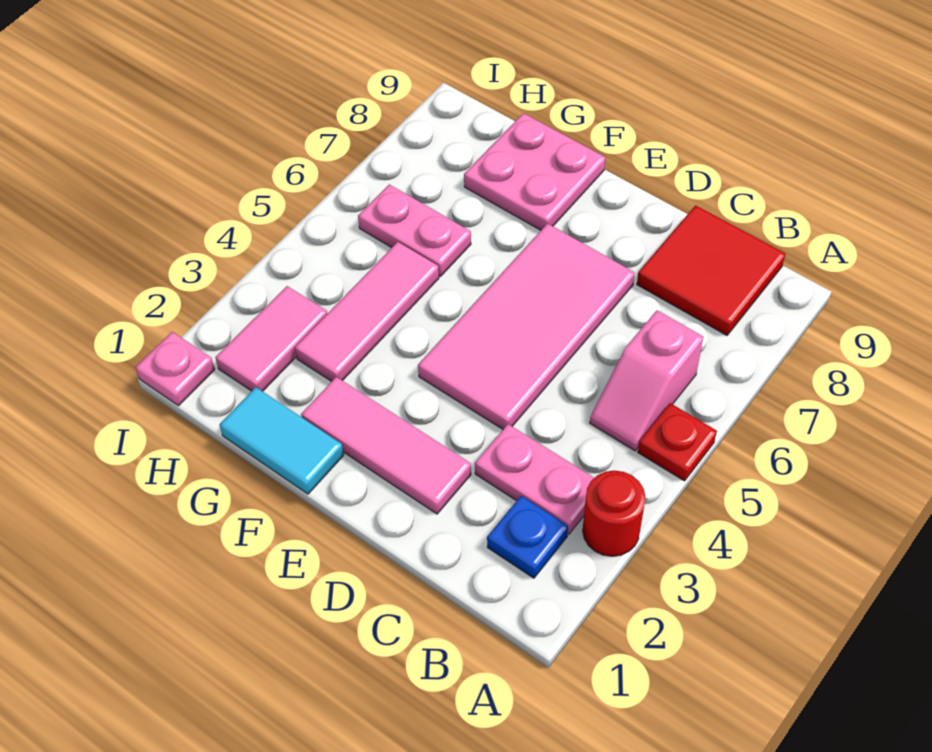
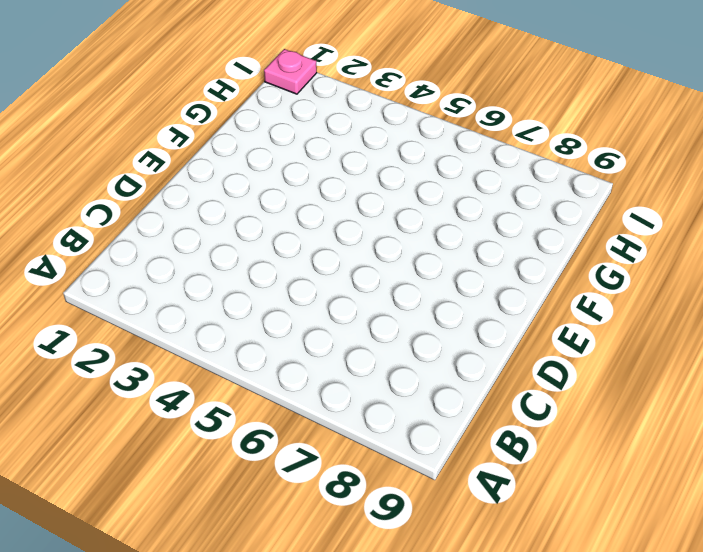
none -> red 1x1 round brick [583,471,645,556]
none -> red 1x1 plate [638,403,717,481]
none -> blue 1x1 plate [487,496,568,578]

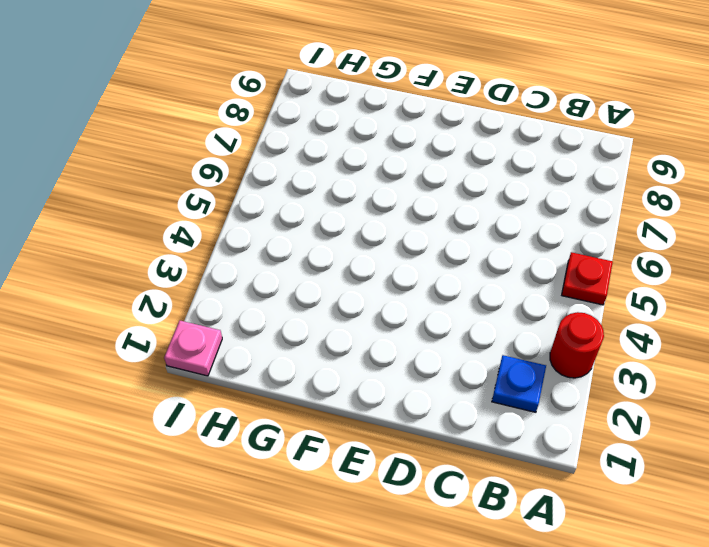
none -> pink 1x2 plate [475,424,594,534]
none -> pink 1x2 slope [590,310,703,451]
none -> red 2x2 tile [637,205,785,335]

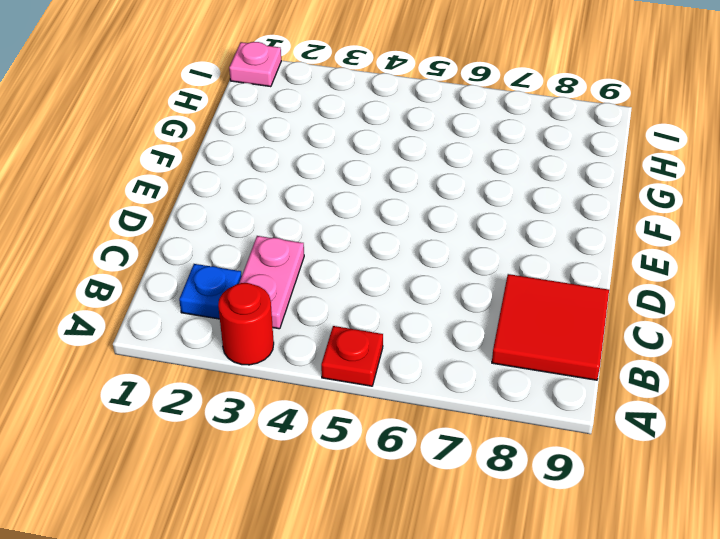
none -> pink 1x2 slope [590,310,703,451]
none -> pink 1x3 tile [301,377,471,514]
none -> pink 2x4 tile [418,224,635,429]

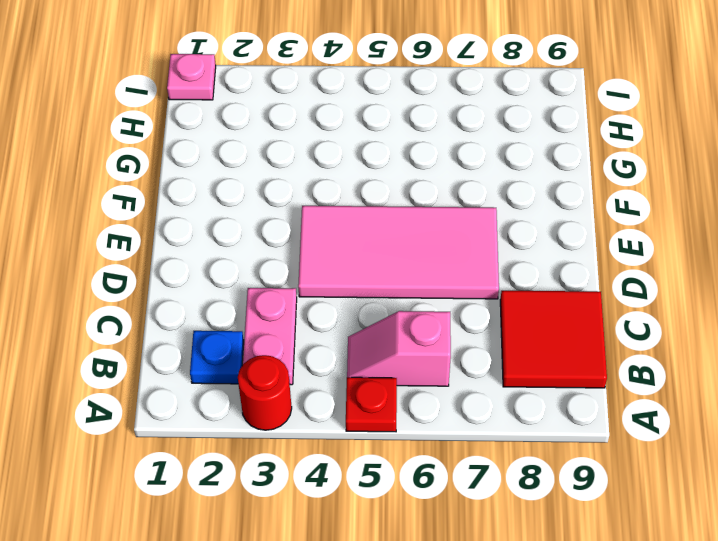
none -> pink 1x3 tile [301,377,471,514]
none -> cyan 1x2 tile [220,387,344,494]
none -> pink 2x2 plate [464,113,605,230]

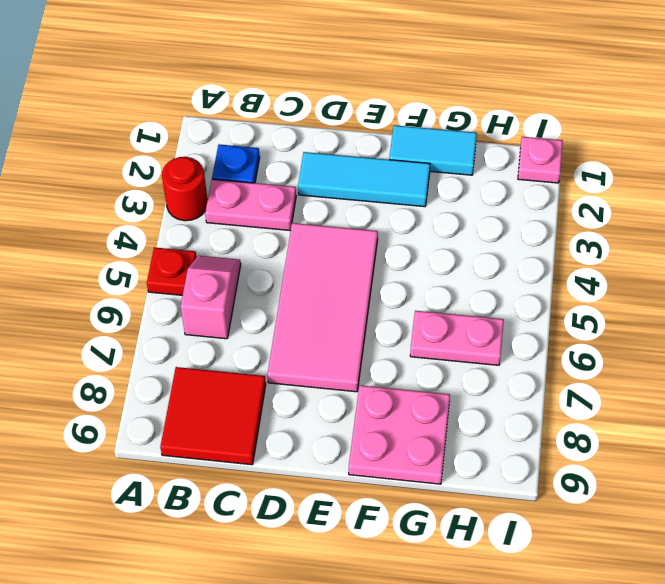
cyan 1x3 tile [298,152,430,207] -> pink 1x3 tile [301,377,471,514]
none -> pink 1x3 tile [295,242,439,381]
none -> pink 1x2 tile [215,286,327,391]

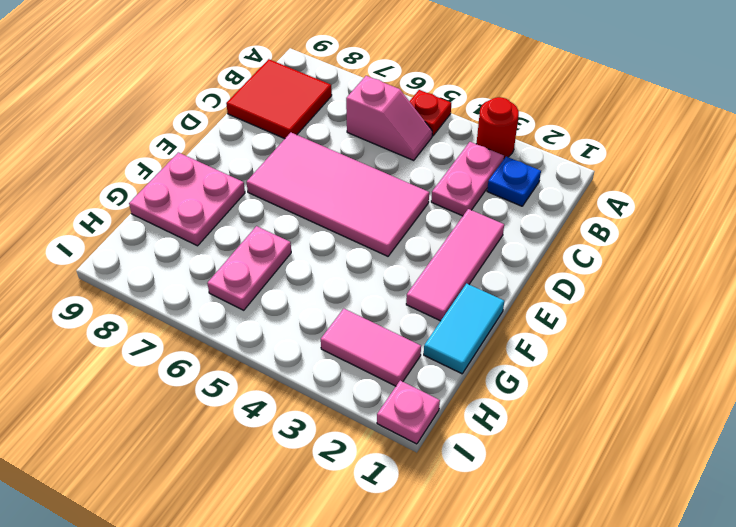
none -> pink 1x3 tile [295,242,439,381]

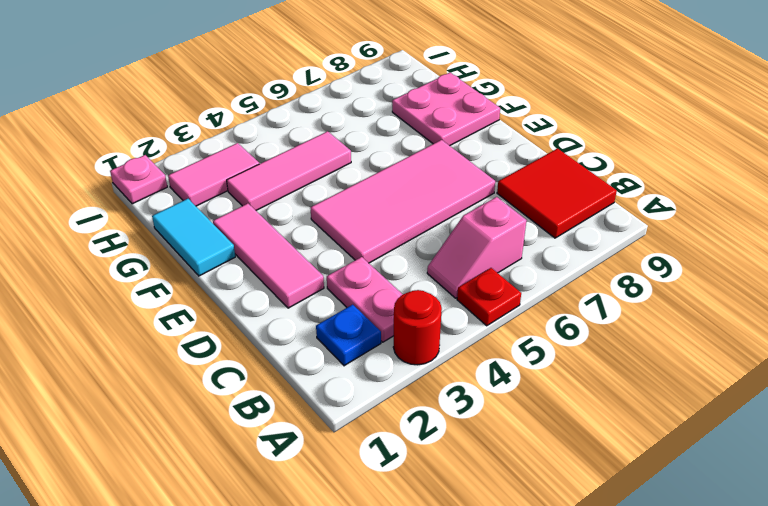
none -> pink 1x2 plate [358,184,471,276]

